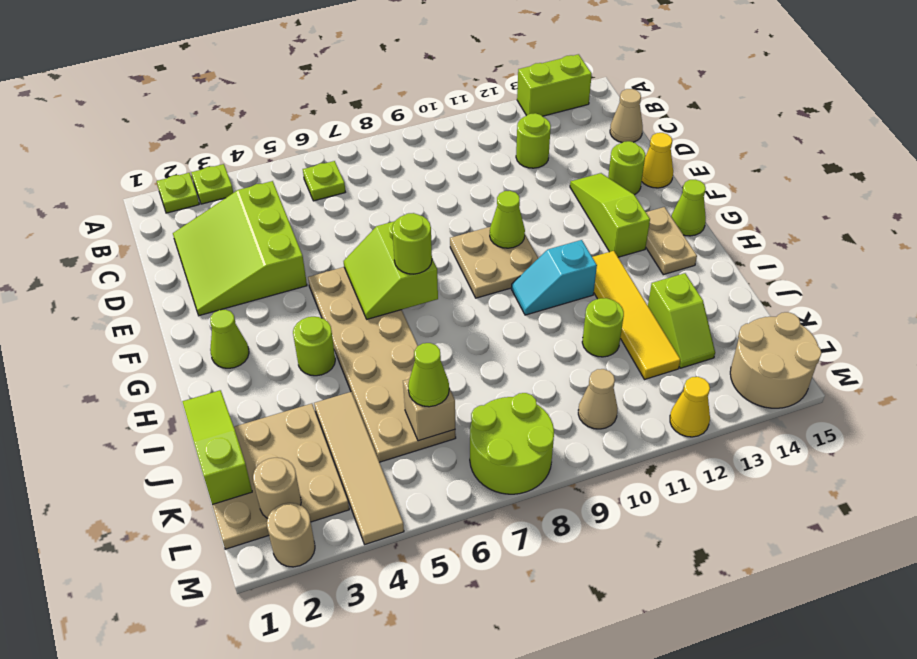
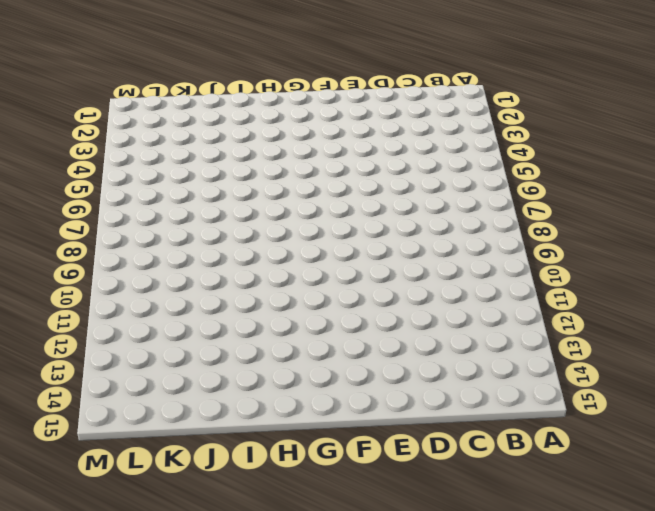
none -> lime 1x1 plate [157,173,199,213]
none -> lime 1x1 plate [191,164,233,204]
none -> lime 1x2 brick [517,54,592,116]
none -> lime 1x1 plate [303,161,345,201]

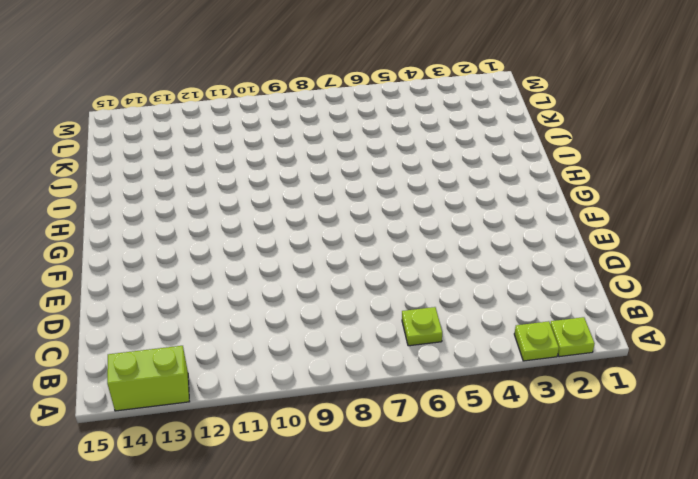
none -> lime 3x3 slope [173,181,307,316]
none -> lime 1x1 round brick [516,113,551,168]
none -> tan 1x1 cone [610,89,643,143]
none -> lime 1x3 slope [570,173,650,257]

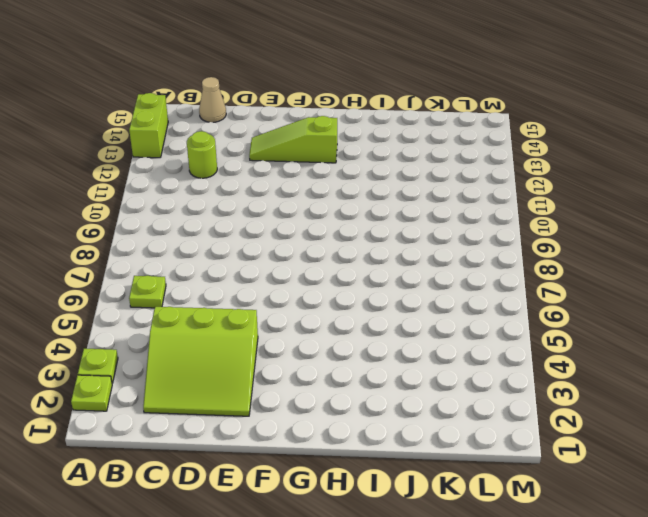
none -> lime 1x1 round brick [608,141,645,195]
none -> yellow 1x1 cone [642,133,673,188]
none -> tan 2x6 plate [308,267,456,462]
none -> tan 2x2 plate [450,227,538,298]

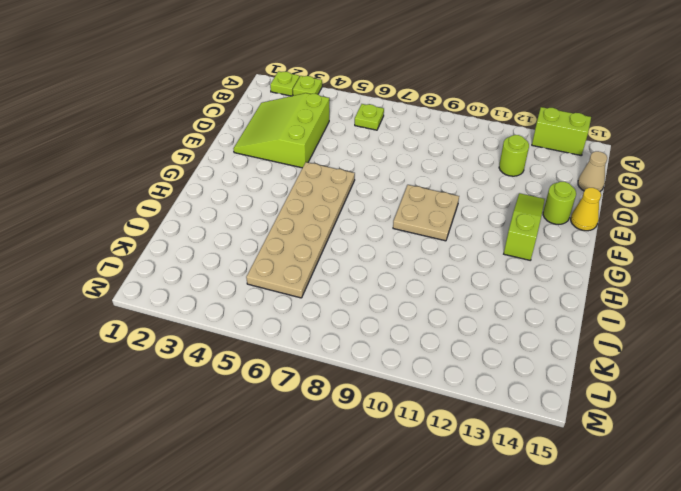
none -> lime 1x1 cone [210,310,249,368]
none -> tan 1x2 plate [646,207,697,275]
none -> lime 1x1 cone [671,180,706,236]
none -> lime 1x1 round brick [293,317,335,376]

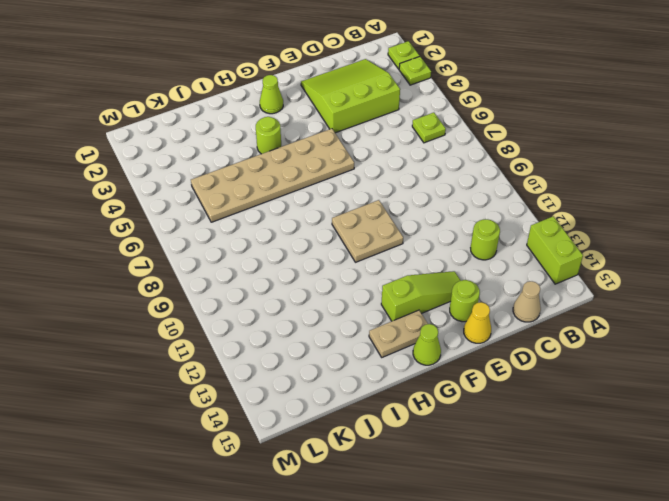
none -> cyan 1x2 slope [511,240,597,315]
none -> yellow 1x4 tile [592,251,680,379]
none -> tan 3x3 plate [212,404,349,549]
none -> tan 1x4 tile [314,392,404,544]

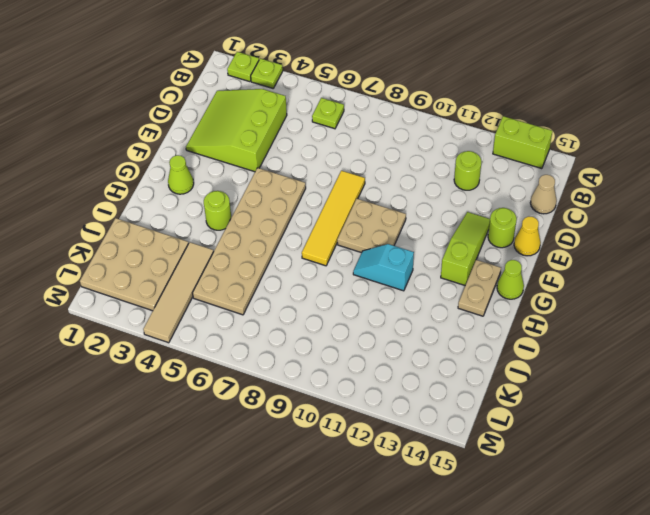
yellow 1x4 tile [302,171,365,266] -> yellow 1x4 tile moved to [592,251,680,379]
none -> lime 1x1 round brick [582,298,624,357]
none -> lime 1x2 slope [648,273,715,368]
none -> lime 2x2 round brick [470,393,554,494]
none -> tan 1x1 cone [578,369,618,429]

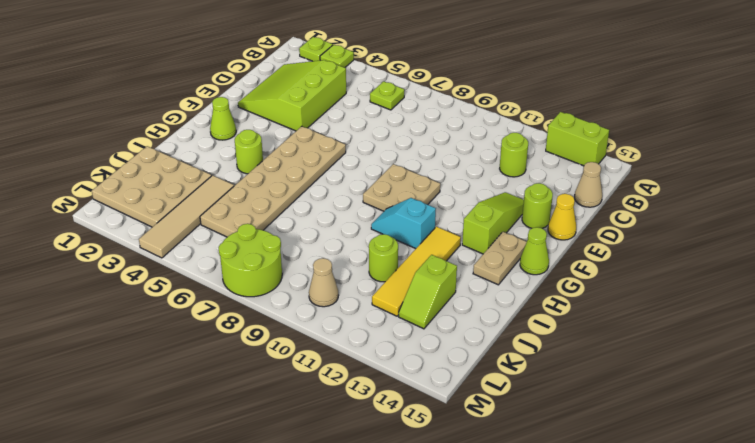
none -> tan 2x2 round brick [730,312,821,408]
none -> tan 1x1 round brick [267,503,315,567]
none -> yellow 1x1 cone [670,377,710,437]
none -> lime 2x2 slope [344,221,438,319]

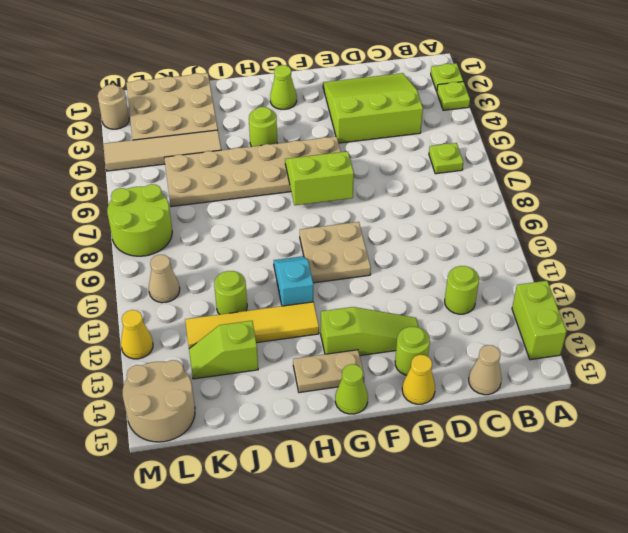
none -> lime 1x1 cone [490,191,525,248]
none -> lime 1x3 slope [182,390,252,505]
none -> tan 1x1 brick [403,379,455,441]
none -> tan 1x1 round brick [253,458,301,519]

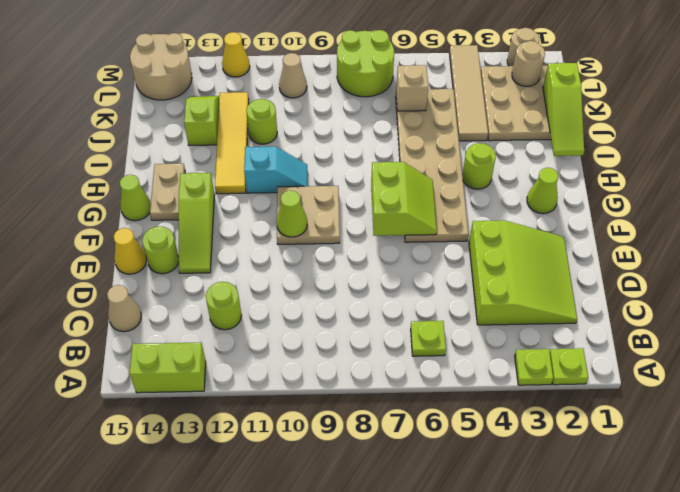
none -> lime 1x1 round brick [392,213,432,274]
none -> lime 1x1 cone [408,343,449,407]

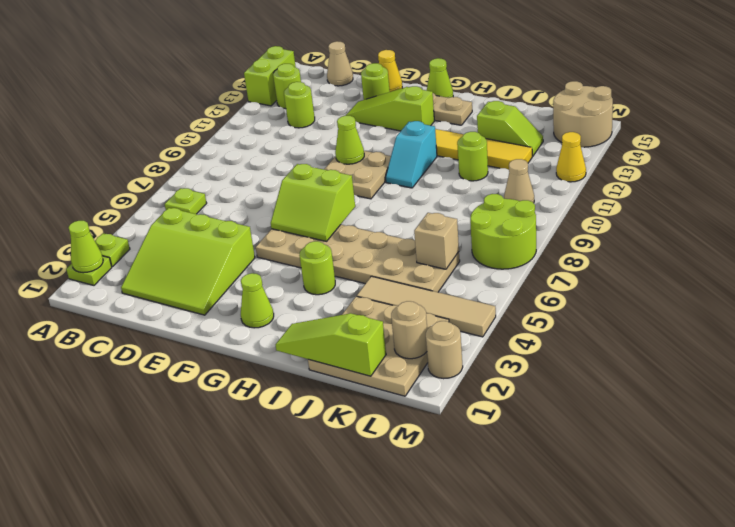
lime 1x1 cone [68,221,103,273] -> lime 1x1 cone moved to [408,343,449,407]
lime 1x1 round brick [273,64,301,109] -> lime 1x1 round brick moved to [392,213,432,274]

